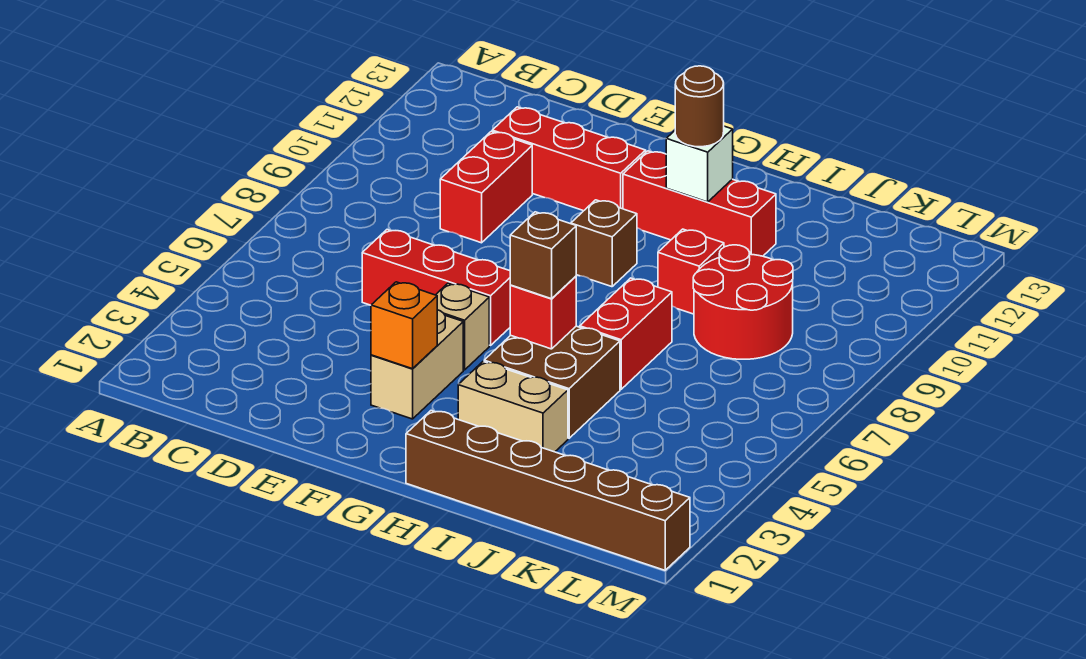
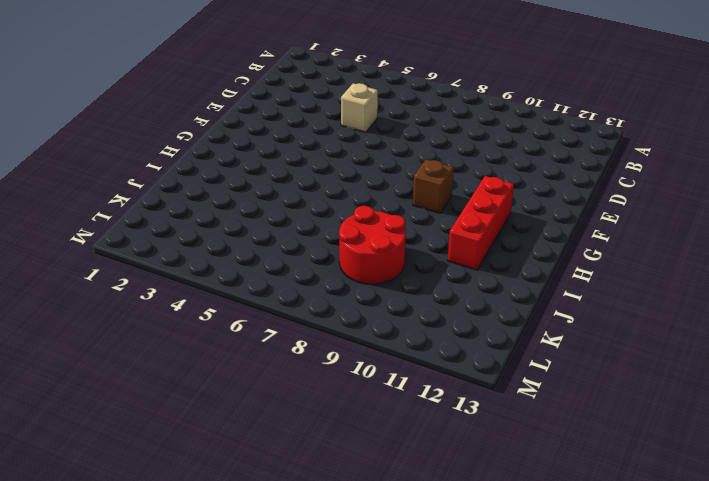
tan 1x1 brick [341,83,378,132] -> tan 1x1 brick moved to [436,283,489,370]
none -> red 1x3 brick [362,230,510,345]
none -> red 1x2 brick [440,132,532,243]
none -> red 1x3 brick [492,107,646,211]

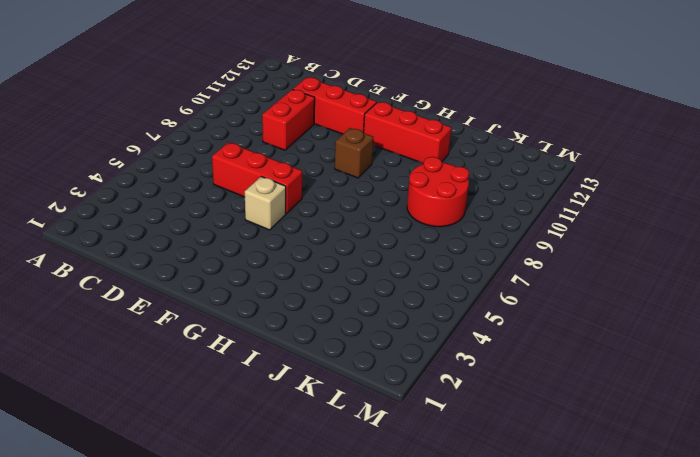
none -> tan 1x2 brick [371,310,463,419]
none -> brown 1x6 brick [406,411,690,570]
none -> tan 1x2 brick [458,362,568,452]

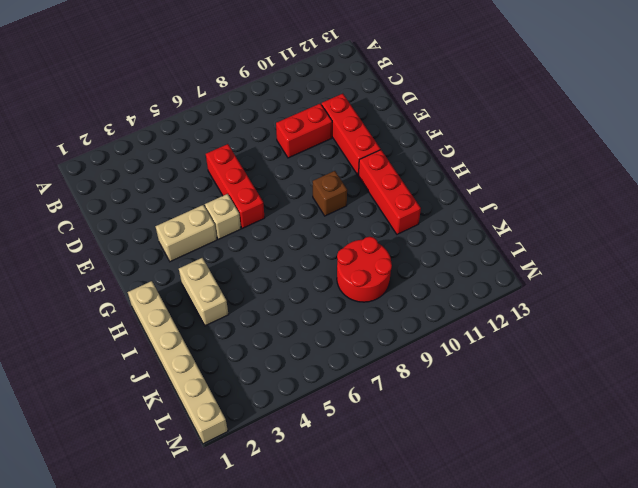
tan 1x6 brick [128,281,228,444] -> brown 1x6 brick [406,411,690,570]
none -> brown 2x2 brick [484,326,620,438]
none -> red 1x2 brick [580,278,672,389]
none -> red 1x1 brick [658,229,724,314]

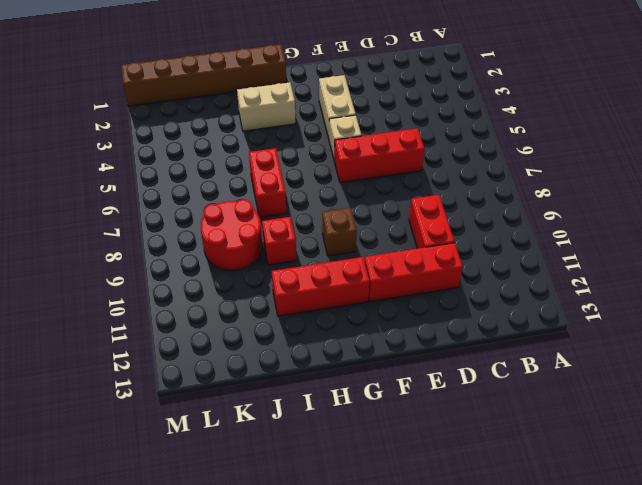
none -> brown 2x2 brick [484,326,620,438]
none -> orange 1x1 brick [371,282,437,369]
none -> red 1x1 brick [510,276,576,349]

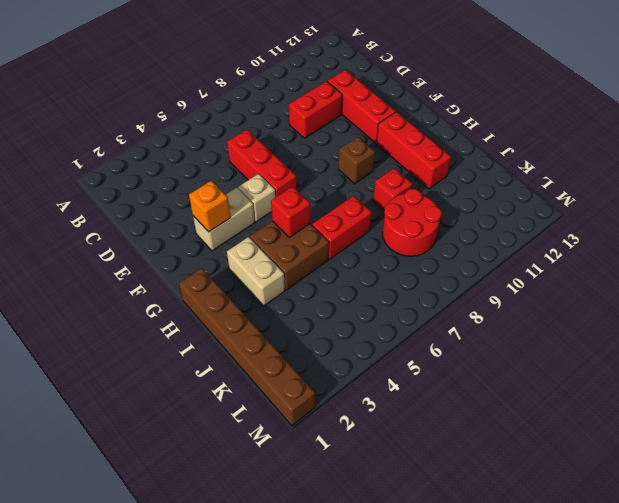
none -> white 1x1 brick [666,126,733,202]
none -> brown 1x1 brick [510,212,576,299]
none -> brown 1x1 round brick [675,66,724,147]

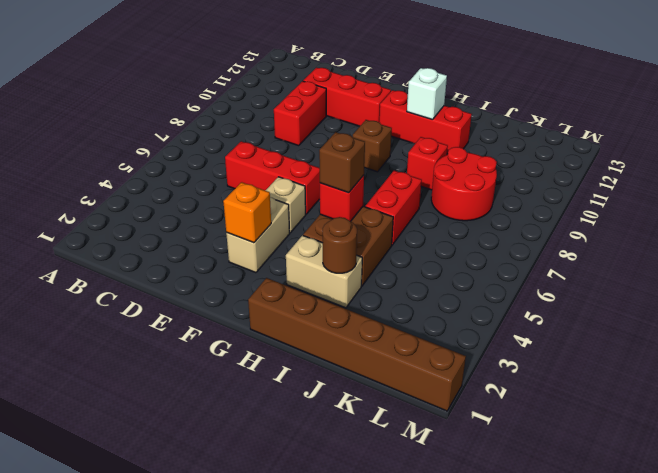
brown 1x1 round brick [323,217,357,273] -> brown 1x1 round brick moved to [675,66,724,147]

